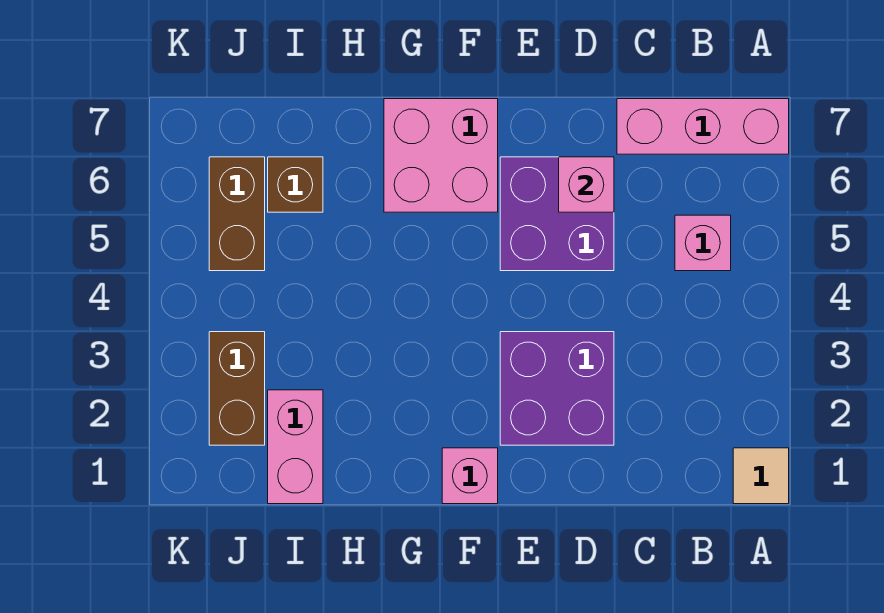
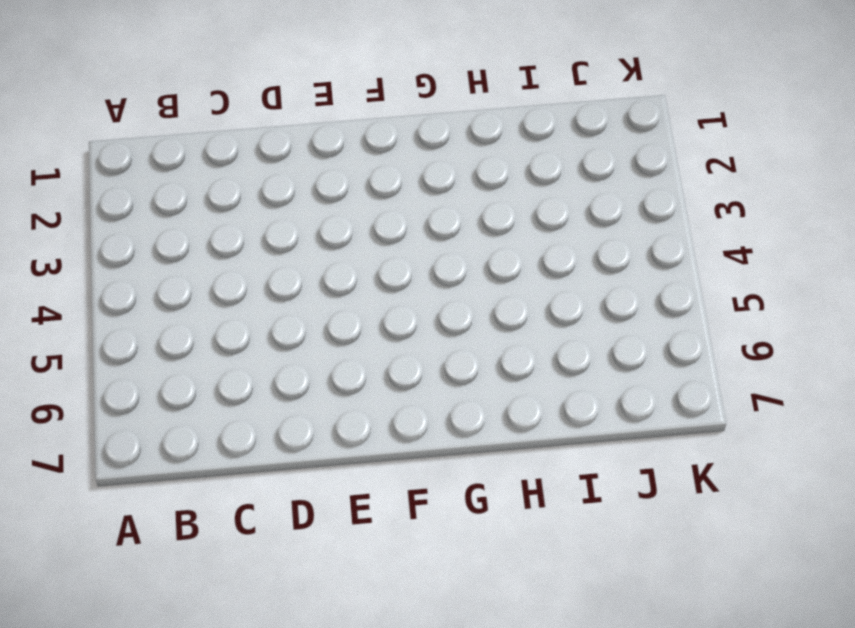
none -> tan 1x1 tile [733,448,789,504]
none -> pink 1x3 brick [617,99,789,154]
none -> pink 1x1 brick [675,215,731,271]

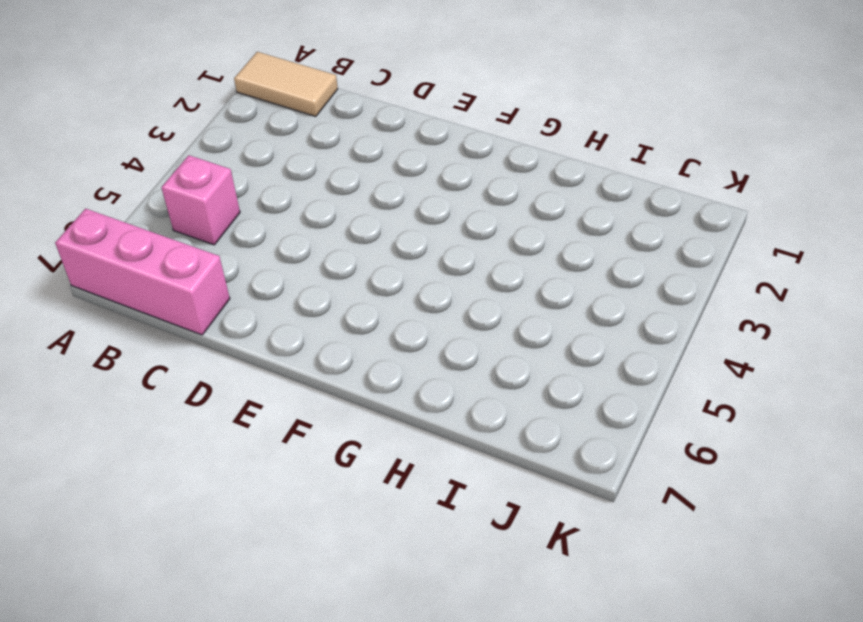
tan 1x2 tile [234,52,338,117] -> tan 1x1 tile [733,448,789,504]
none -> purple 2x2 brick [500,332,614,445]
none -> purple 2x2 brick [500,157,614,271]
none -> pink 1x1 brick [442,448,498,504]

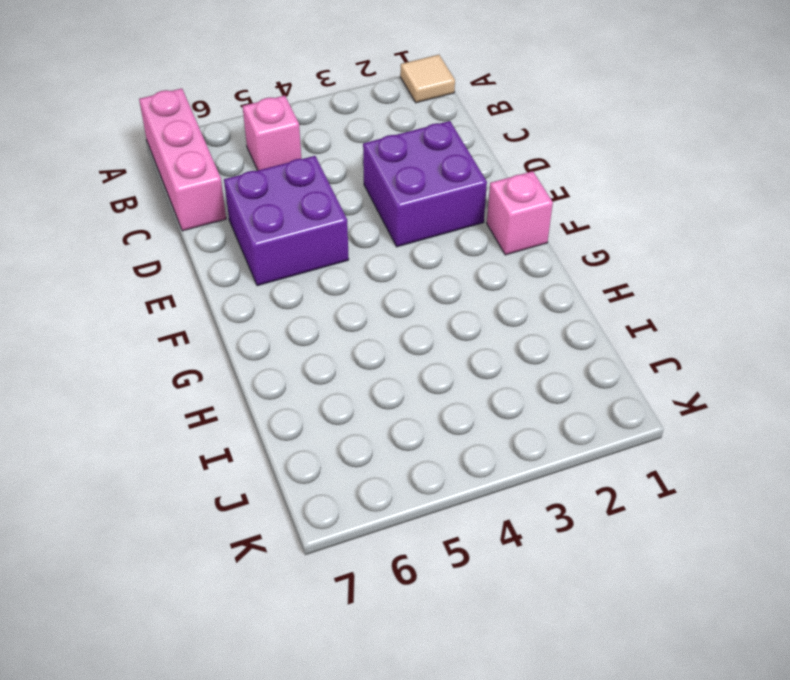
none -> pink 2x2 brick [384,99,498,212]
none -> pink 1x2 brick [268,390,323,504]
none -> brown 1x1 brick [268,157,323,212]

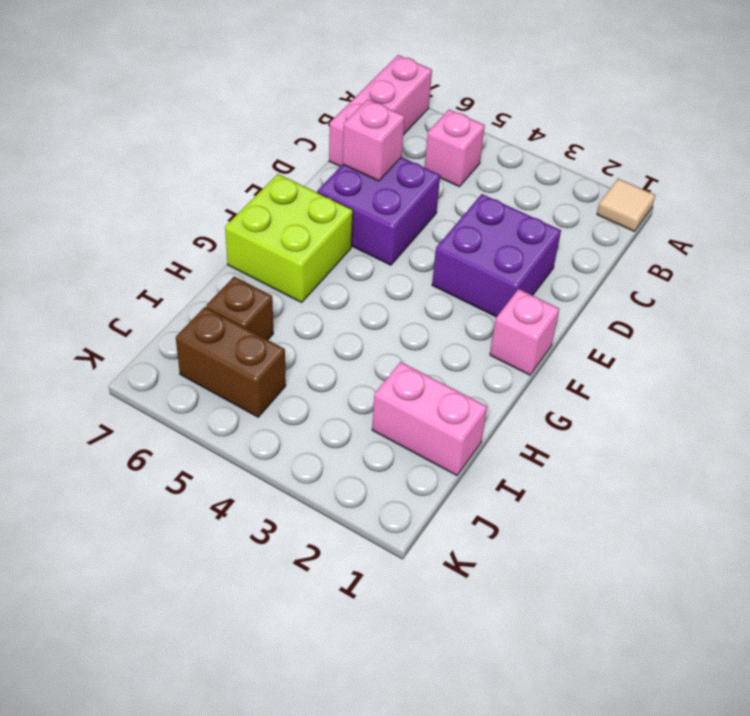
lime 2x2 brick [225,174,353,302] -> pink 2x2 brick [384,99,498,212]
none -> brown 1x2 brick [209,332,265,445]

